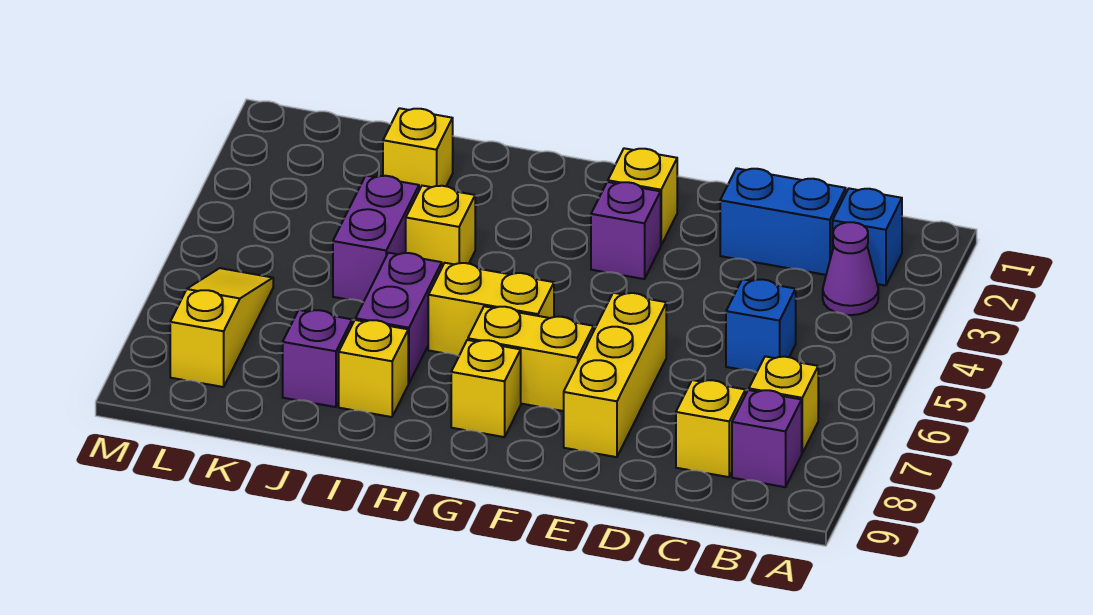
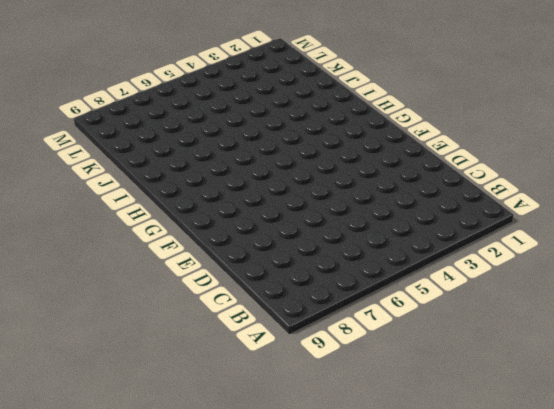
none -> blue 1x1 brick [833,188,902,286]
none -> purple 1x1 cone [823,222,878,315]
none -> yellow 1x1 brick [749,356,818,453]

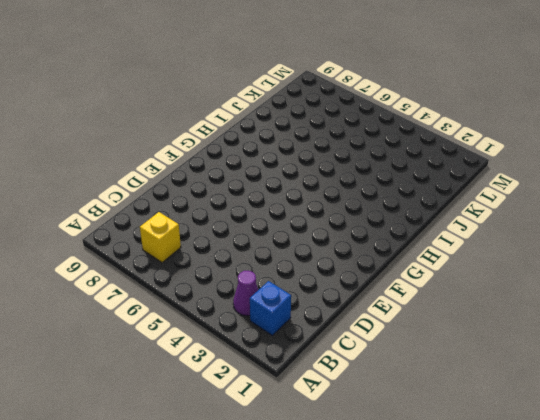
none -> purple 1x1 brick [732,390,802,487]
none -> blue 1x2 brick [720,168,846,275]
none -> blue 1x1 brick [726,279,796,372]

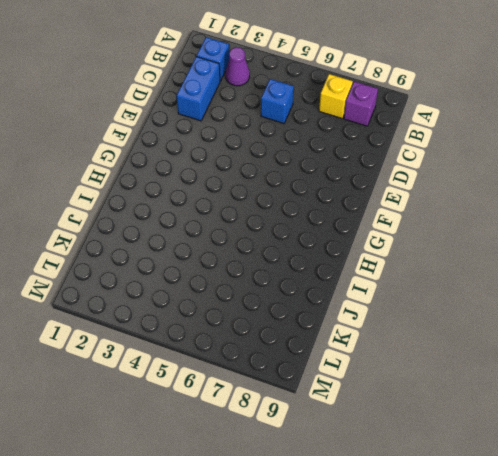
none -> yellow 1x1 brick [676,380,745,477]
none -> yellow 1x3 brick [564,293,666,457]
none -> yellow 1x1 brick [608,148,677,245]

